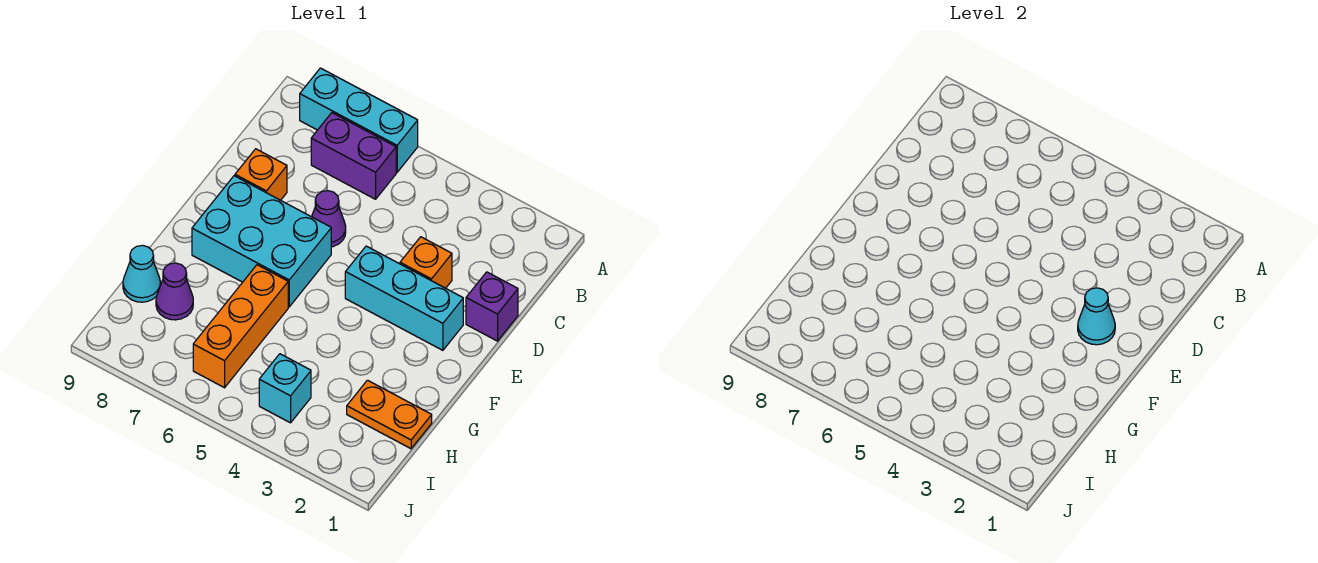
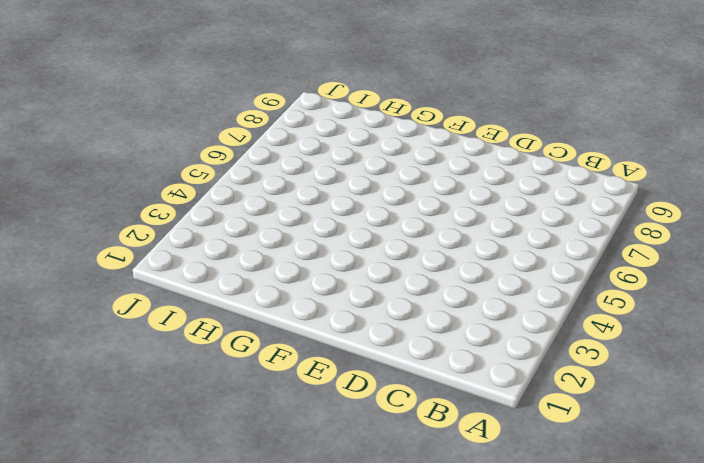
none -> cyan 1x3 brick [300,68,418,172]
none -> purple 1x2 brick [311,113,396,199]
none -> purple 1x1 brick [466,272,518,341]

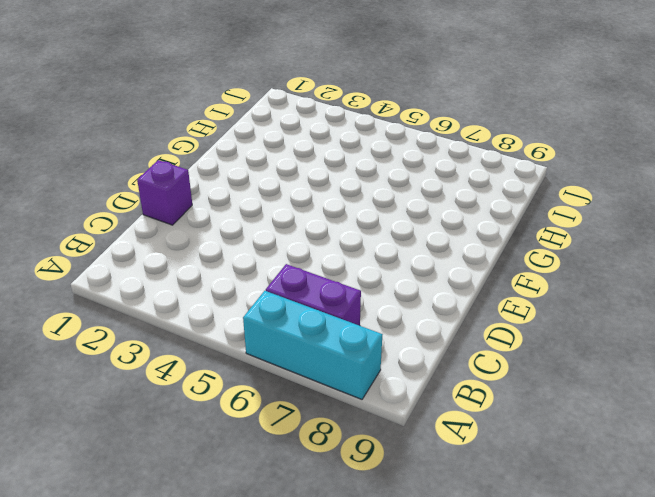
none -> orange 1x1 brick [400,237,452,288]
none -> purple 1x1 cone [312,191,346,247]
none -> orange 1x1 brick [235,149,287,200]

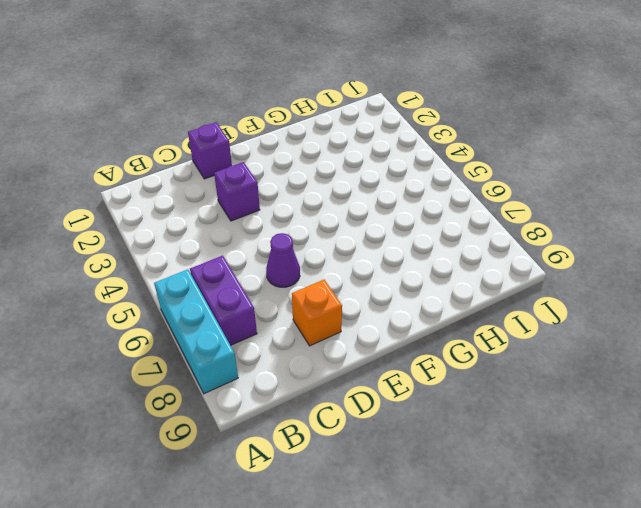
purple 1x1 brick [214,162,260,221] -> orange 1x1 brick [400,237,452,288]
none -> cyan 1x3 brick [345,246,463,350]
none -> cyan 2x3 brick [192,176,331,307]
none -> orange 1x3 brick [193,265,288,388]

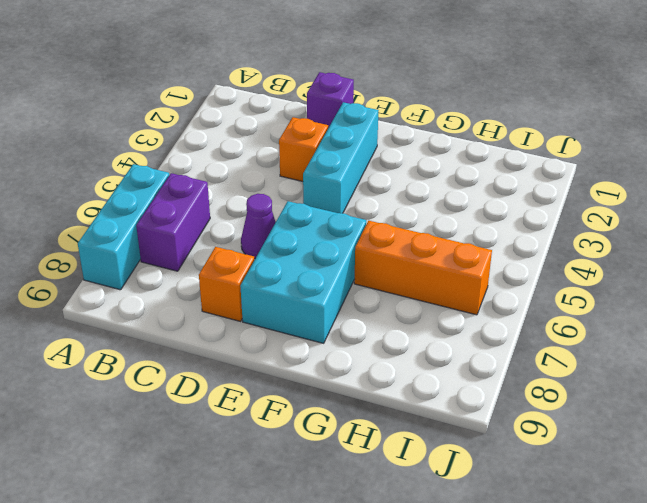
none -> orange 1x2 plate [347,380,432,449]
none -> purple 1x1 cone [156,263,193,320]
none -> cyan 1x1 cone [123,245,160,302]

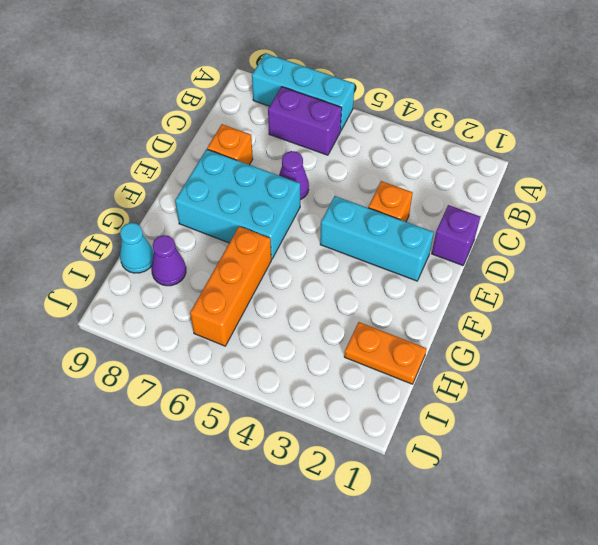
none -> cyan 1x1 brick [259,354,311,423]
none -> cyan 1x1 cone [1078,288,1115,345]

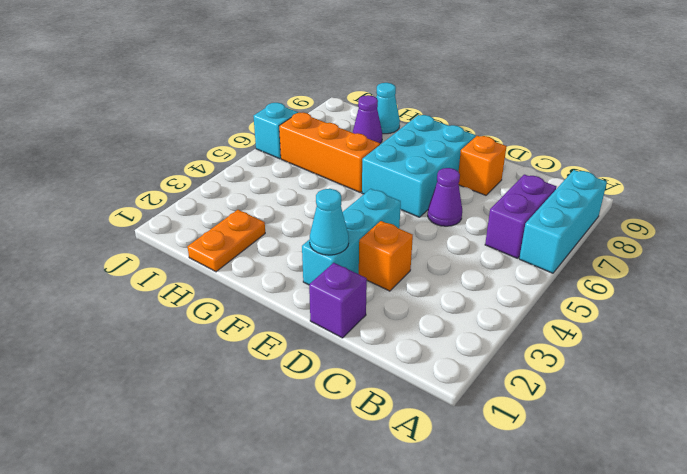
cyan 1x1 brick [254,103,298,159] -> cyan 1x1 brick moved to [259,354,311,423]

